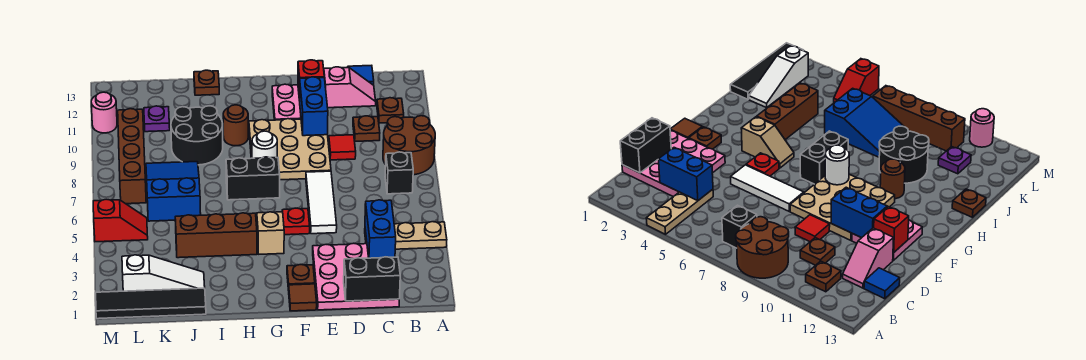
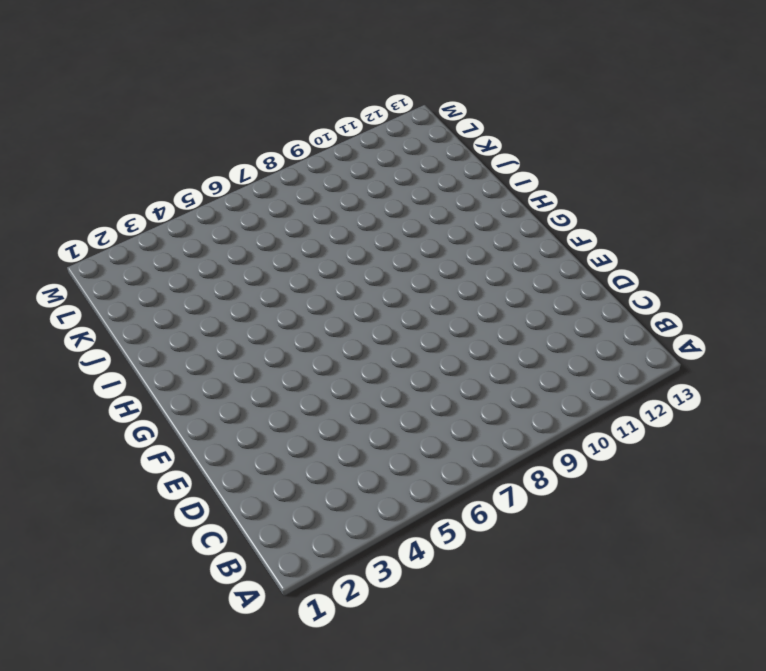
none -> tan 1x3 plate [365,222,447,249]
none -> brown 2x2 round brick [383,116,435,175]
none -> black 1x1 brick [385,152,413,194]
none -> brown 1x1 plate [377,98,404,123]

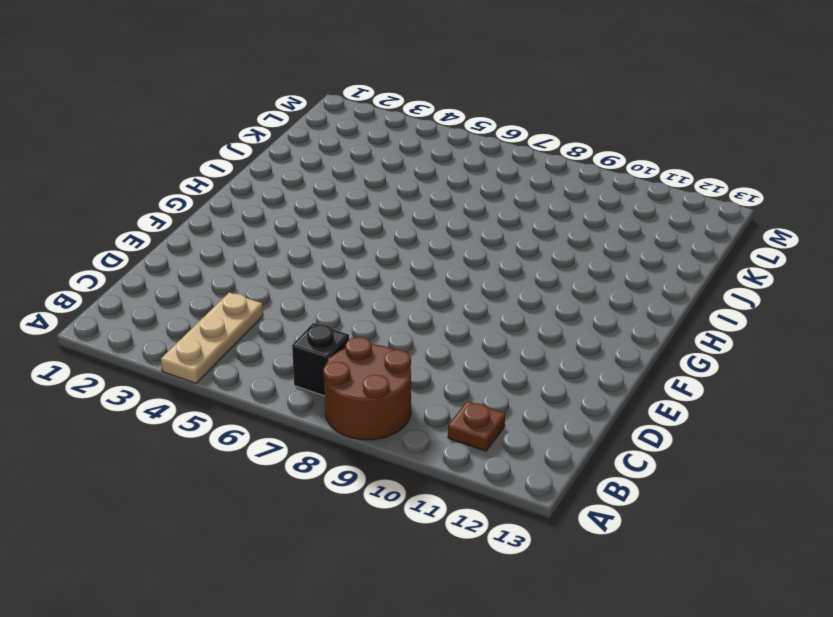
none -> pink 3x3 plate [313,243,399,310]
none -> brown 1x1 plate [353,116,380,141]
none -> pink 1x2 slope [324,67,376,108]
none -> blue 1x1 tile [348,65,374,85]

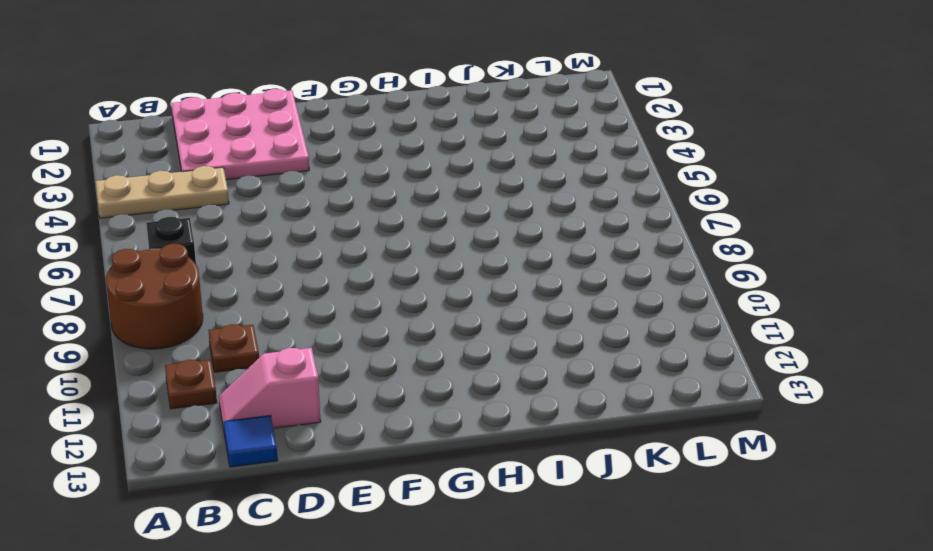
none -> red 1x1 tile [329,135,356,160]
none -> white 1x3 tile [306,171,337,234]
none -> tan 3x3 plate [249,119,331,180]
none -> pink 2x2 plate [272,84,301,120]

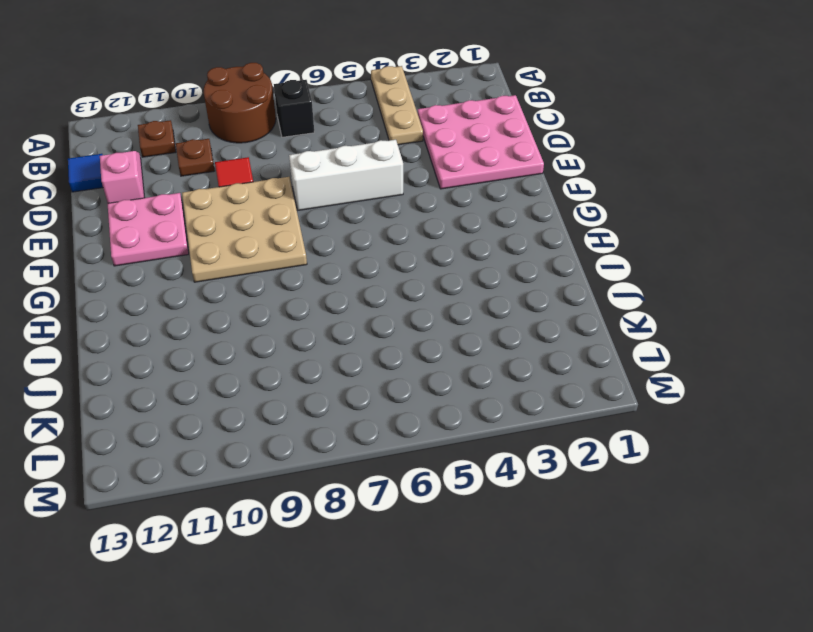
white 1x3 brick [289,140,403,210] -> white 1x3 tile [306,171,337,234]
none -> brown 1x1 tile [289,284,317,311]
none -> brown 1x1 plate [287,264,315,290]
none -> red 1x1 plate [282,208,310,235]
none -> tan 1x2 slope [256,212,284,254]

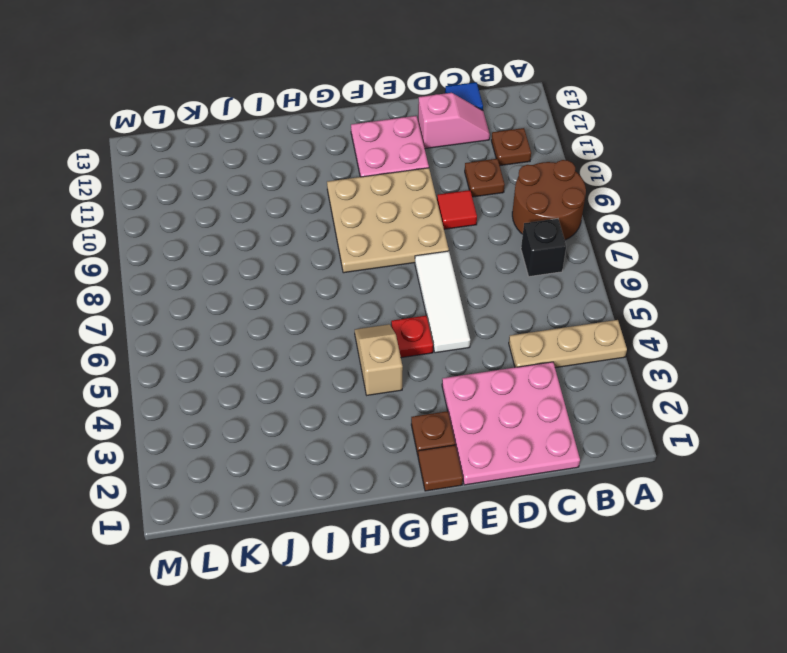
none -> black 1x2 brick [226,157,280,200]
none -> brown 1x3 brick [175,213,257,258]
none -> brown 1x1 round brick [223,105,248,146]
none -> black 2x2 round brick [171,106,223,165]

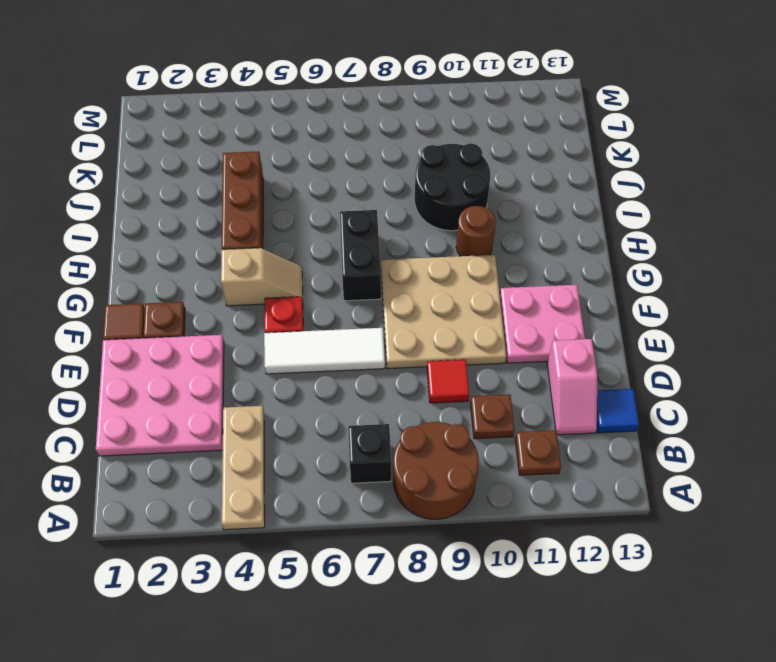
none -> brown 1x1 plate [194,70,219,95]
none -> black 1x4 tile [96,288,206,319]
none -> white 1x3 slope [122,255,205,291]
none -> blue 2x3 slope [146,162,201,221]

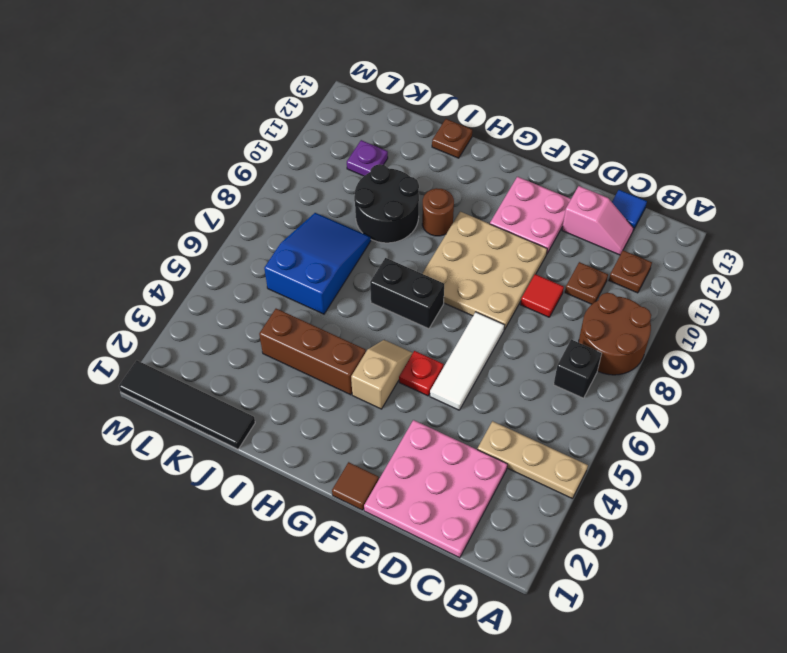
none -> brown 1x1 plate [287,264,315,290]
none -> white 1x3 slope [122,255,205,291]
none -> red 1x2 slope [93,199,148,242]
none -> brown 1x4 brick [118,109,146,204]

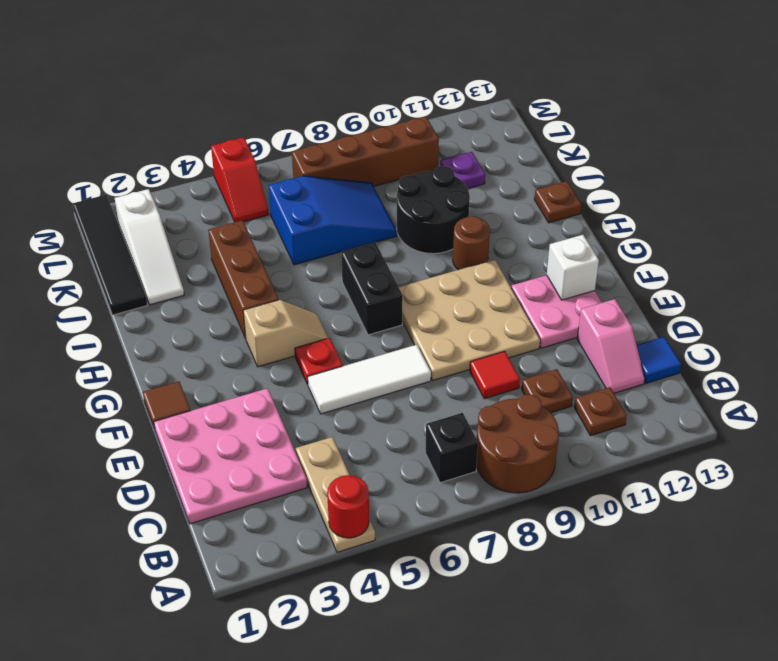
red 1x1 round brick [327,475,369,538] -> none
white 1x1 brick [547,235,599,300] -> none
none -> brown 1x1 plate [287,264,315,290]
none -> pink 1x1 round brick [91,92,117,133]
none -> black 1x2 brick [344,257,400,301]
none -> blue 1x2 brick [365,200,396,258]

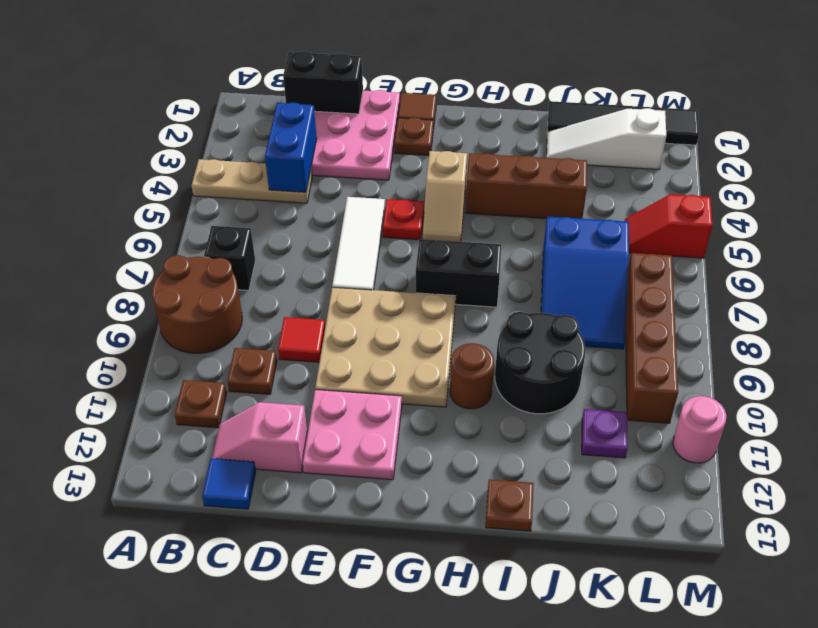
none -> blue 1x2 brick [300,77,328,136]
none -> red 1x1 brick [298,60,324,101]
none -> white 1x1 round brick [252,131,277,158]

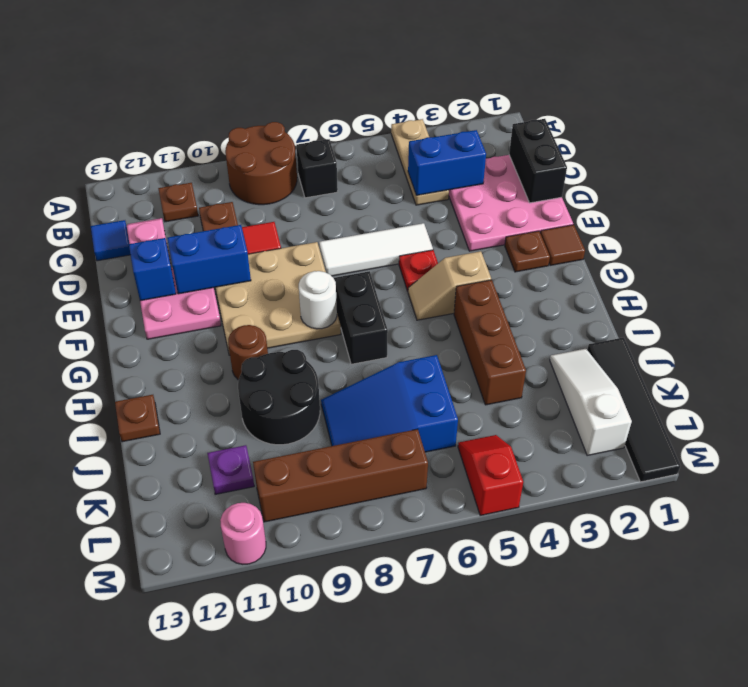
blue 1x1 brick [129,238,176,301] -> red 1x1 brick [298,60,324,101]

